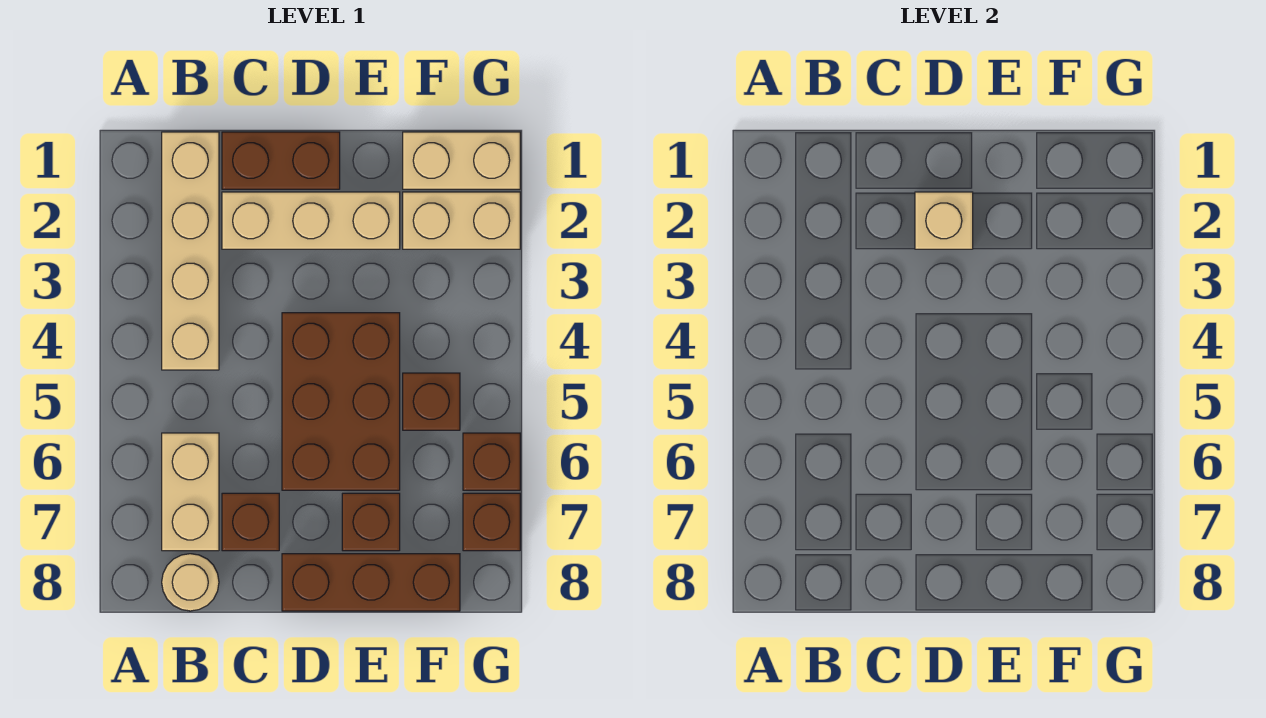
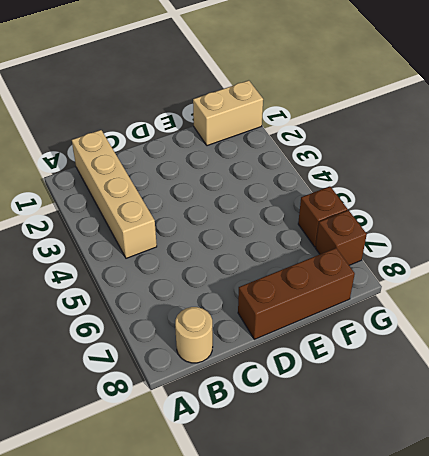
none -> tan 1x2 brick [162,433,219,551]
none -> brown 1x2 brick [222,132,340,189]
none -> tan 1x3 brick [222,192,400,249]

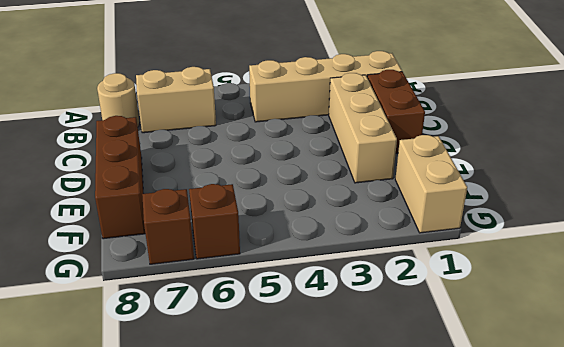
none -> brown 1x1 brick [222,493,279,551]
none -> brown 2x3 brick [282,313,400,490]
none -> brown 1x1 brick [342,493,400,551]

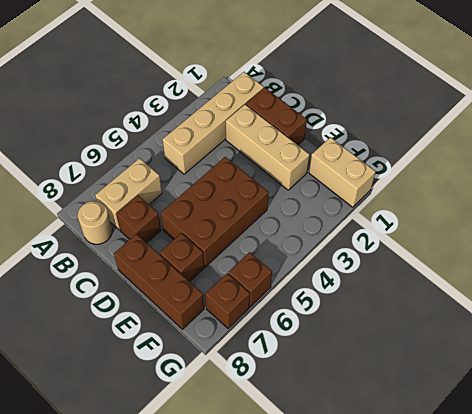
none -> tan 1x2 brick [403,192,520,249]
none -> brown 1x1 brick [403,373,460,430]
none -> tan 1x1 brick [915,192,973,249]

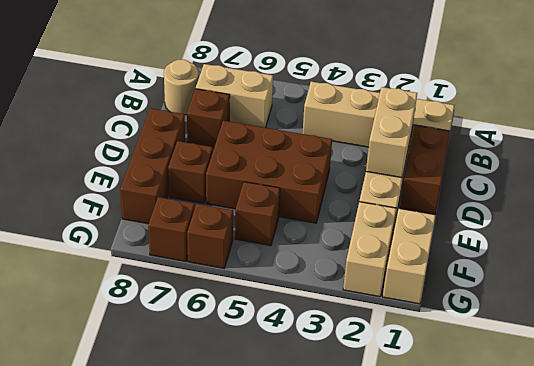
tan 1x2 brick [366,87,417,178] -> tan 1x1 brick [915,192,973,249]

